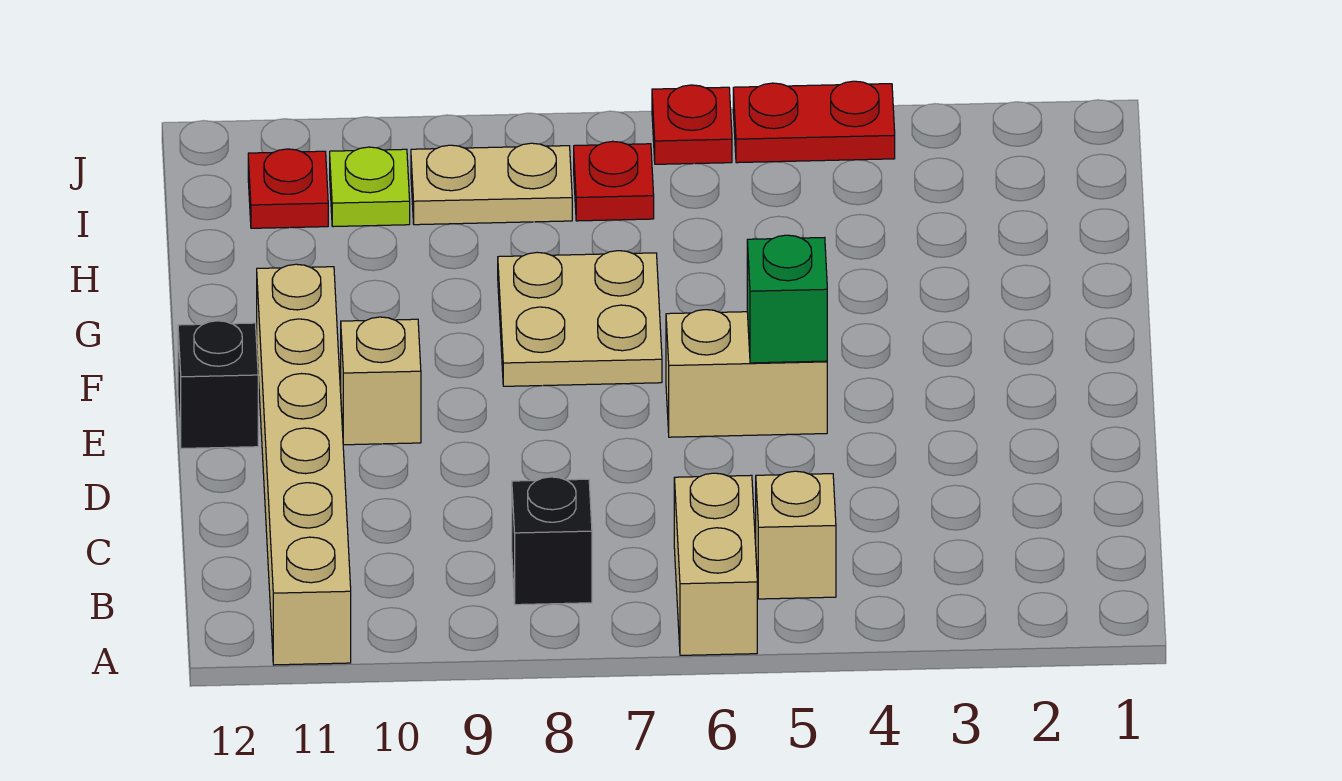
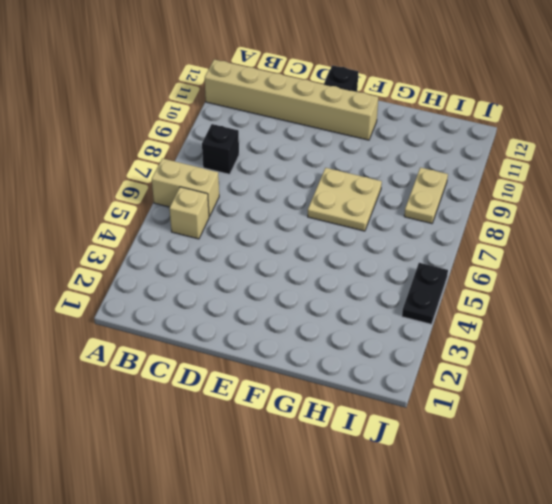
black 1x2 plate [402,263,448,324] -> red 1x2 plate [733,81,895,163]
none -> tan 1x2 brick [666,310,827,437]
none -> tan 1x1 brick [341,317,421,445]
none -> red 1x1 plate [574,141,654,221]

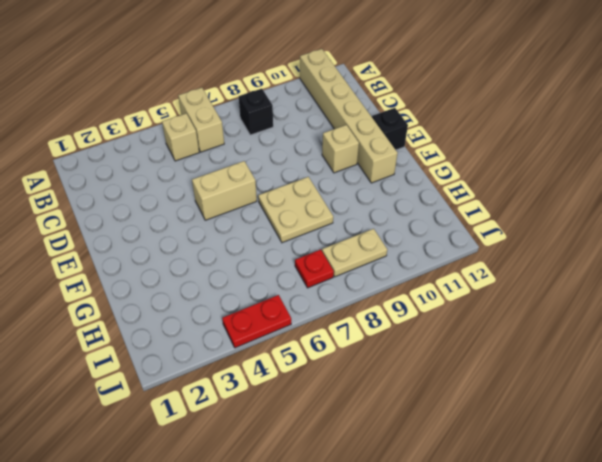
none -> lime 1x1 plate [330,147,410,227]
none -> red 1x1 plate [248,149,328,228]
none -> red 1x1 plate [652,85,732,164]

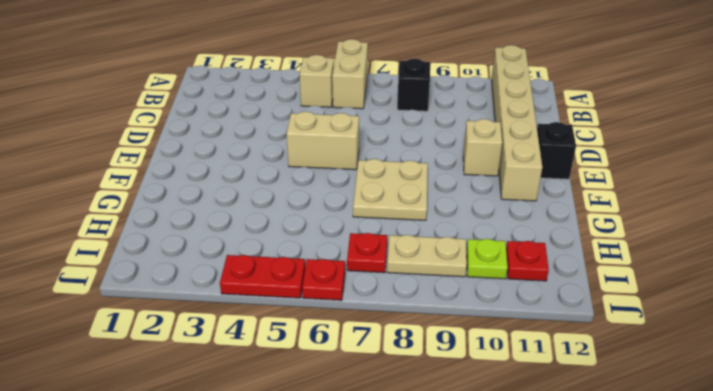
none -> green 1x1 brick [747,235,827,363]

